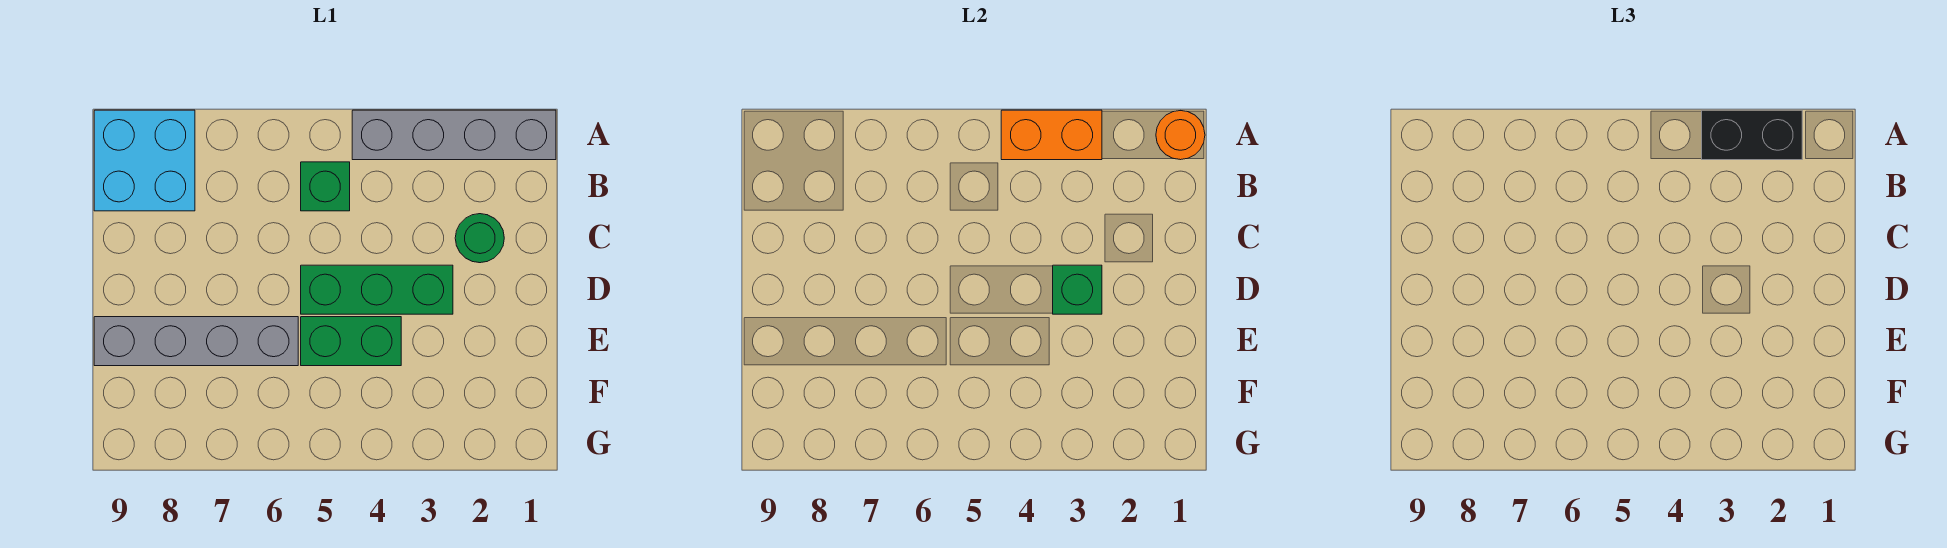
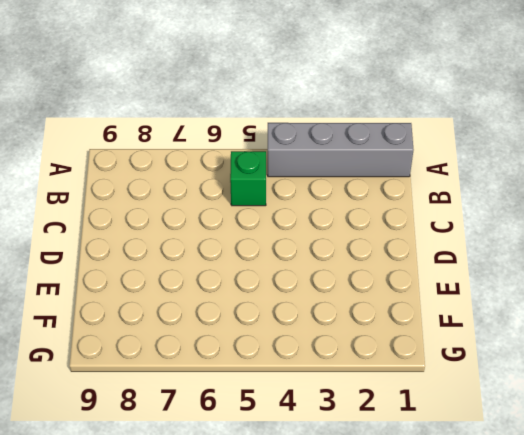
none -> cyan 2x2 brick [94,110,195,211]
none -> green 1x1 round brick [455,214,504,263]

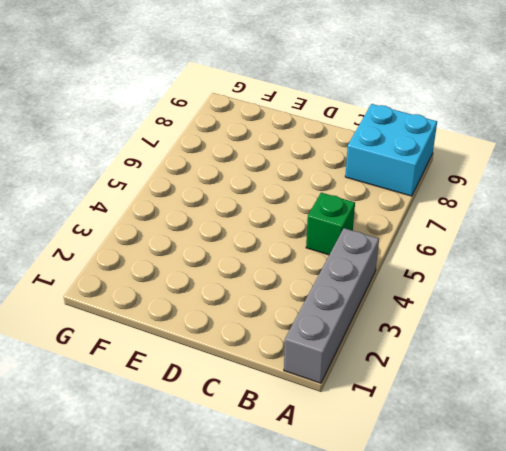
none -> green 1x1 round brick [455,214,504,263]
none -> green 1x3 brick [301,265,453,314]

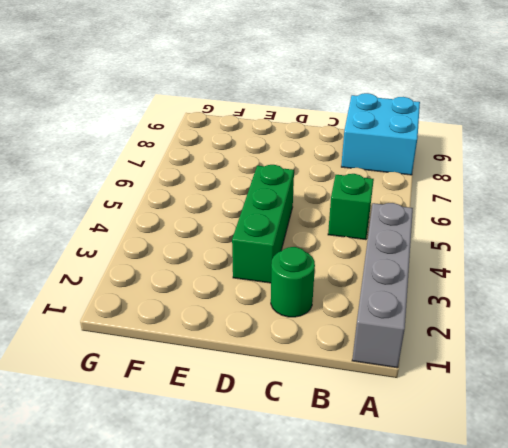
none -> green 1x2 brick [301,317,401,366]
none -> grey 1x4 brick [94,317,298,366]

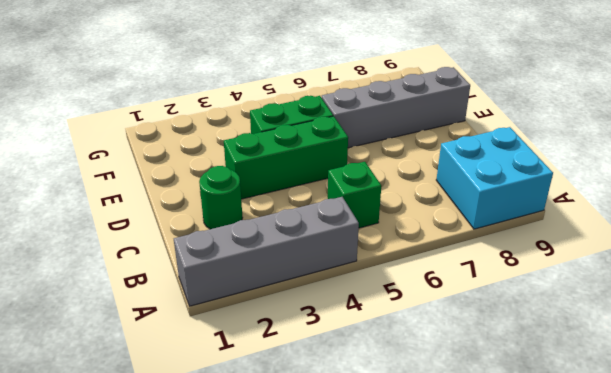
none -> orange 1x1 round brick [1156,111,1205,160]
none -> orange 1x2 brick [1001,110,1102,160]

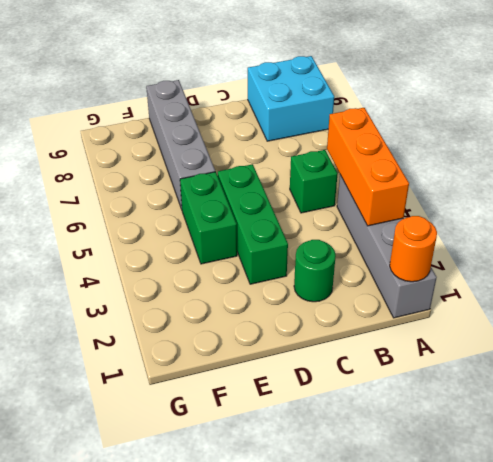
orange 1x3 brick [327,108,409,226] -> orange 1x2 brick [1001,110,1102,160]
none -> green 1x1 brick [1053,265,1102,314]
none -> black 1x2 brick [1702,110,1802,160]

